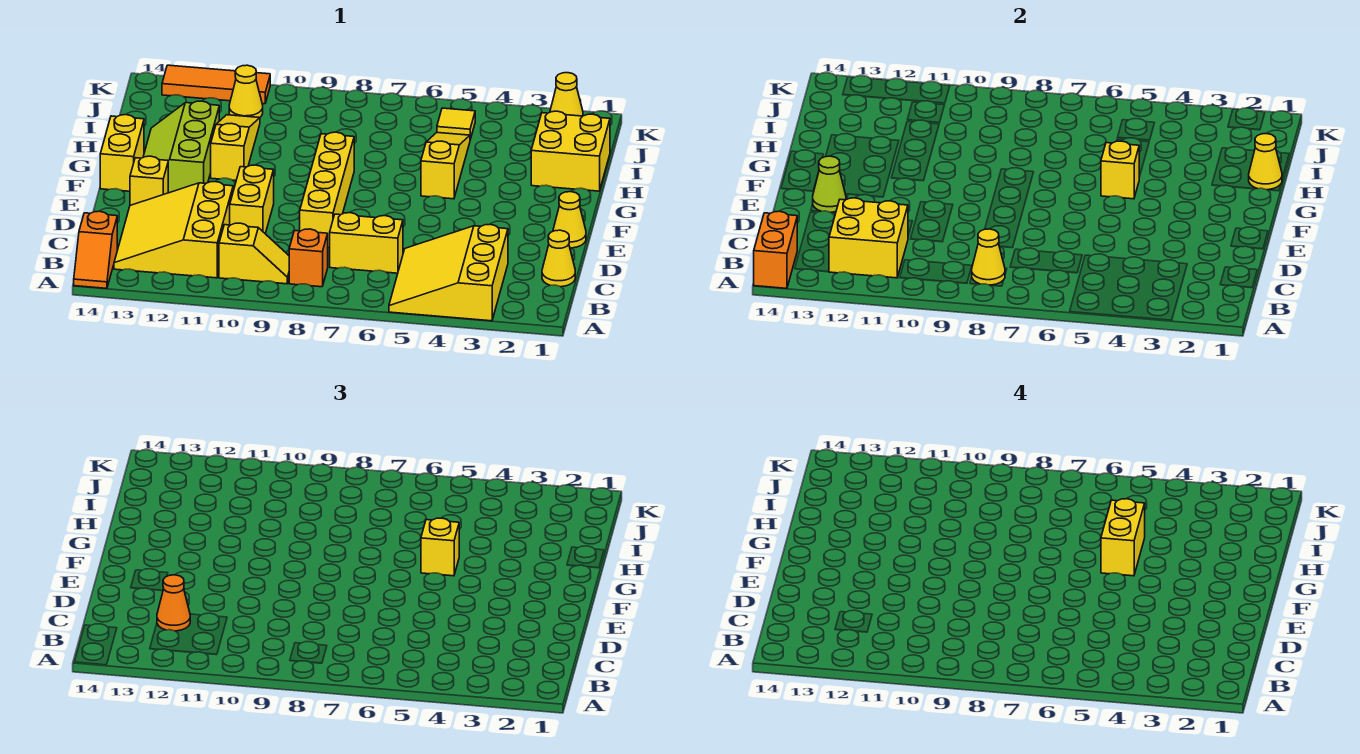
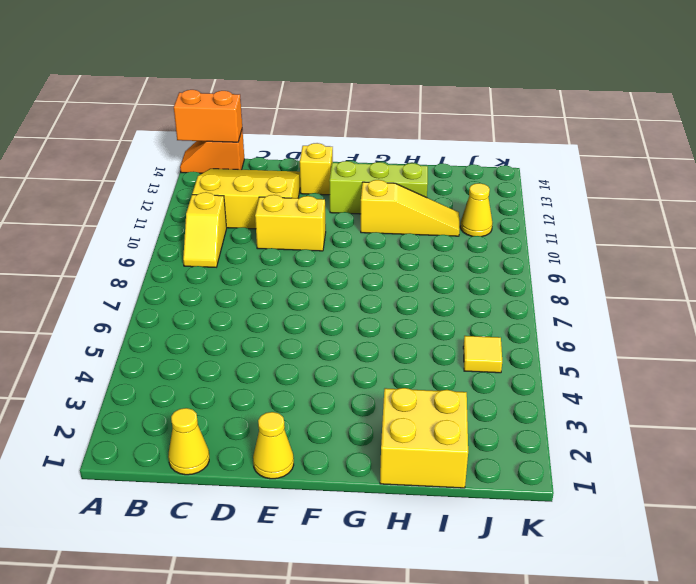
none -> yellow 3x3 slope [389,224,508,321]
none -> orange 1x1 brick [289,229,328,287]
none -> yellow 1x2 brick [330,213,403,273]

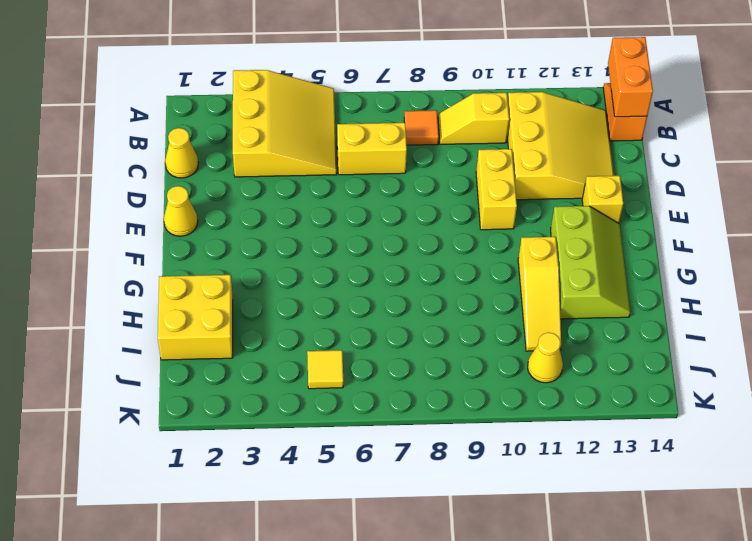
orange 1x1 tile [404,110,439,145] -> orange 1x1 brick [289,229,328,287]
none -> yellow 1x4 brick [300,132,354,248]
none -> yellow 1x2 brick [100,115,144,191]
none -> yellow 1x3 slope [421,133,470,199]

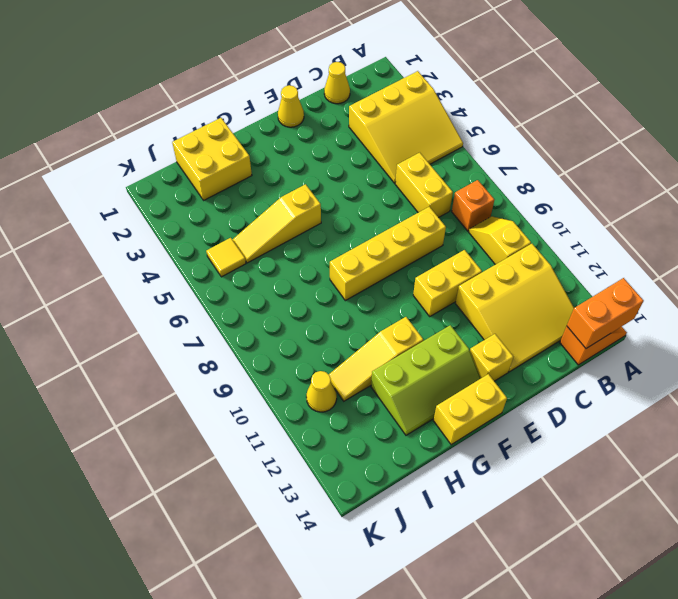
none -> yellow 1x1 cone [550,73,583,116]
none -> orange 1x3 tile [162,65,270,104]
none -> yellow 1x1 cone [972,229,1005,285]

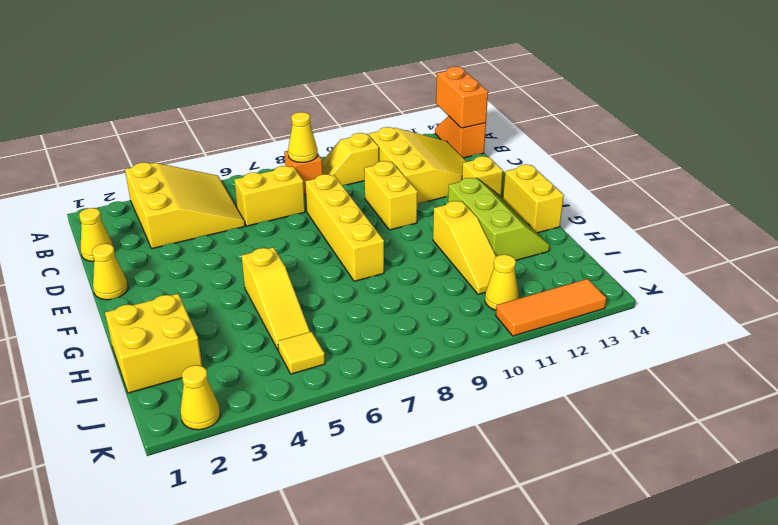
none -> yellow 2x2 brick [829,198,908,278]
none -> lime 1x1 cone [813,156,846,212]
none -> yellow 1x1 brick [1101,141,1139,199]

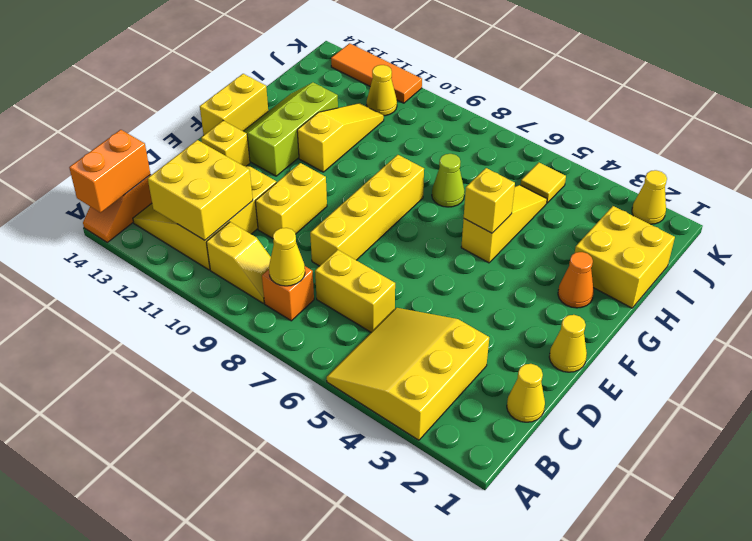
orange 1x1 cone [558,252,594,308] -> orange 1x1 cone moved to [157,575,190,631]
lime 1x1 cone [432,154,465,207] -> lime 1x1 cone moved to [813,156,846,212]
none -> yellow 1x1 cone [1249,134,1282,190]
none -> yellow 1x1 brick [421,518,459,576]
none -> yellow 1x2 brick [1101,499,1145,576]

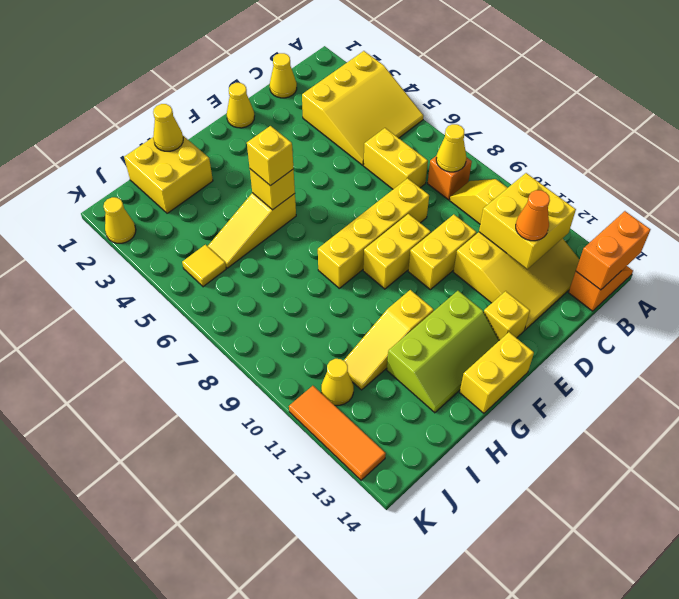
yellow 1x2 brick [363,214,431,289] -> yellow 1x2 brick moved to [1101,499,1145,576]
none -> lime 1x1 cone [813,156,846,212]

